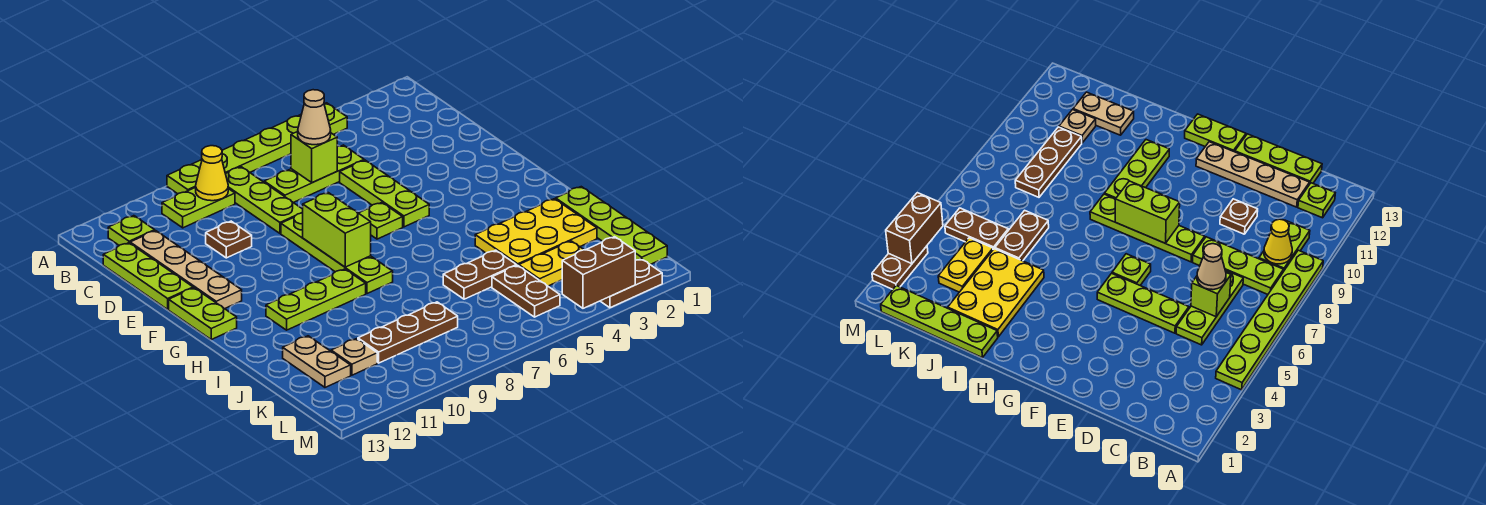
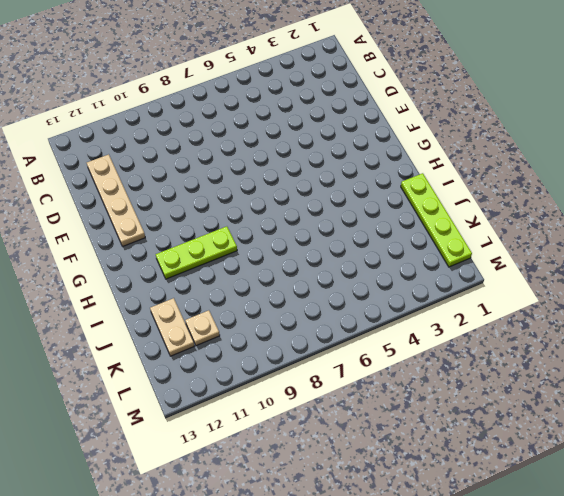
none -> lime 1x6 plate [167,103,347,194]
none -> lime 1x3 plate [226,167,303,233]
none -> lime 1x2 plate [162,187,235,228]

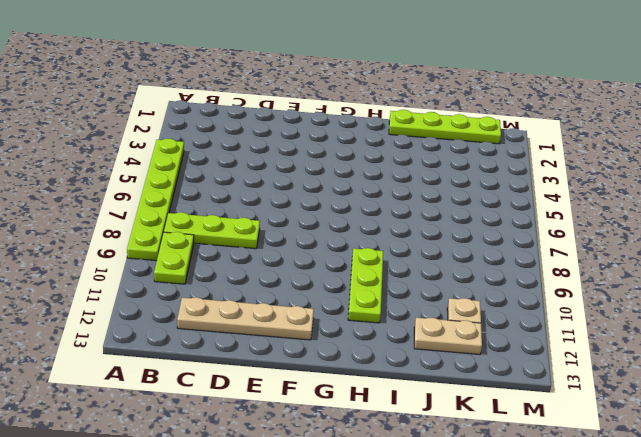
none -> lime 1x1 plate [108,216,155,245]
none -> lime 1x3 plate [264,145,364,203]
none -> lime 1x3 plate [103,243,193,309]

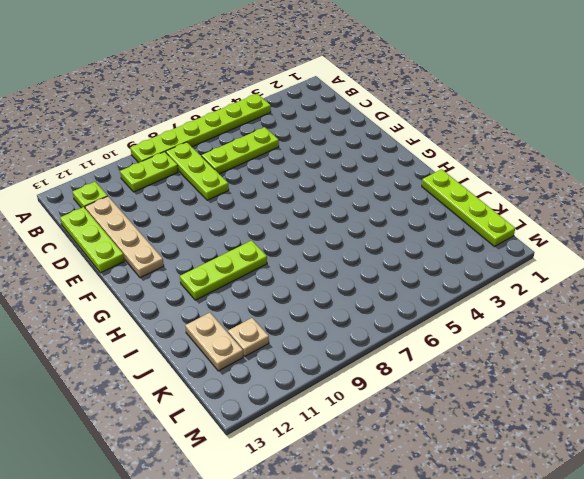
none -> lime 1x3 plate [340,160,429,227]
none -> brown 1x1 plate [206,221,252,258]
none -> lime 1x4 plate [281,213,393,294]

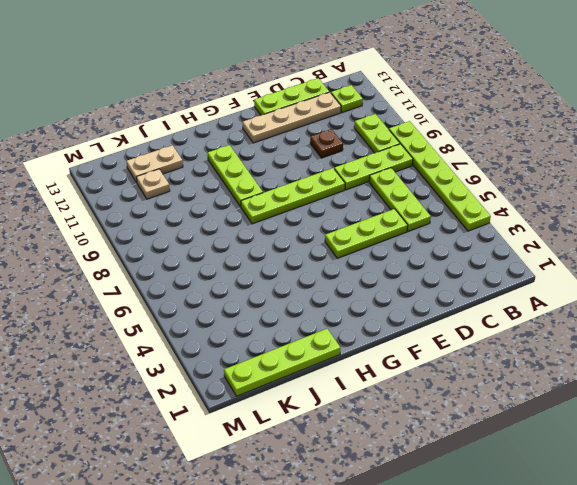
none -> lime 1x1 plate [359,202,403,239]
none -> lime 1x2 plate [169,288,237,339]
none -> yellow 2x3 plate [475,199,597,266]

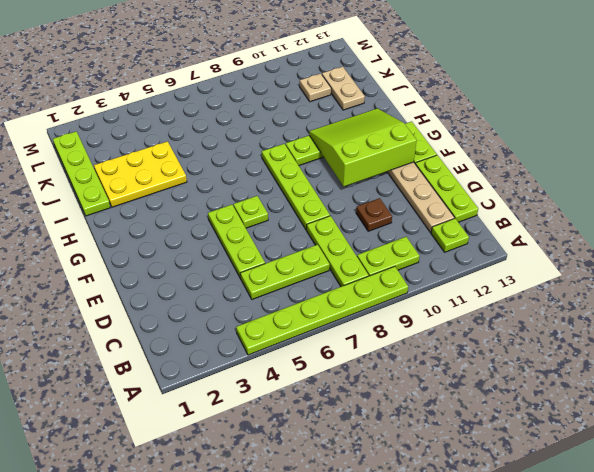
lime 3x3 slope [309,108,417,186] -> none
none -> brown 1x2 plate [443,250,516,299]
none -> yellow 1x2 plate [519,241,584,286]
none -> brown 1x2 plate [492,265,560,317]

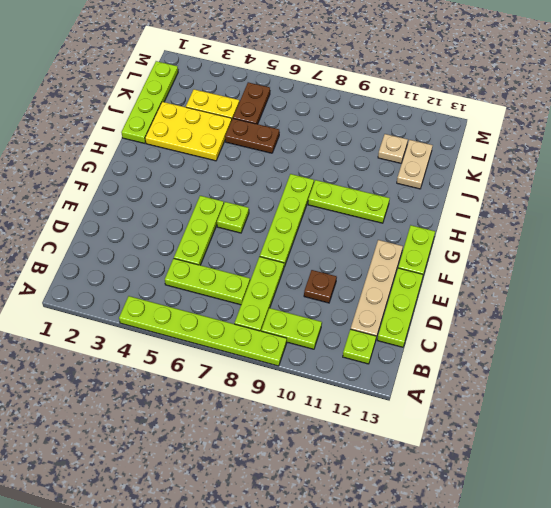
none -> brown 1x3 plate [358,302,458,363]
none -> brown 1x2 plate [601,259,662,308]
none -> yellow 1x1 cone [196,146,228,201]

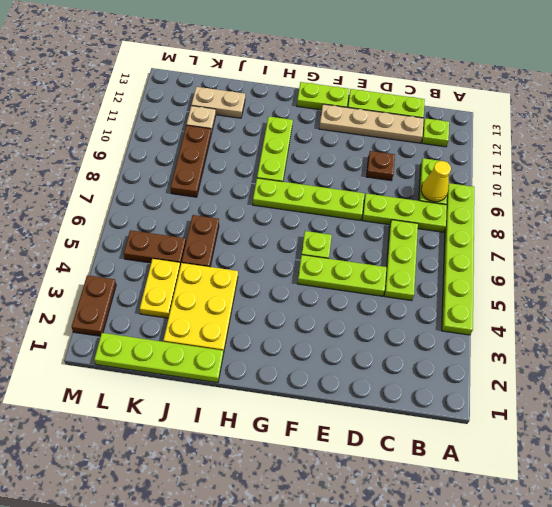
none -> lime 1x1 brick [291,132,337,183]
none -> lime 1x2 brick [303,193,371,267]
none -> brown 1x2 brick [562,237,635,308]

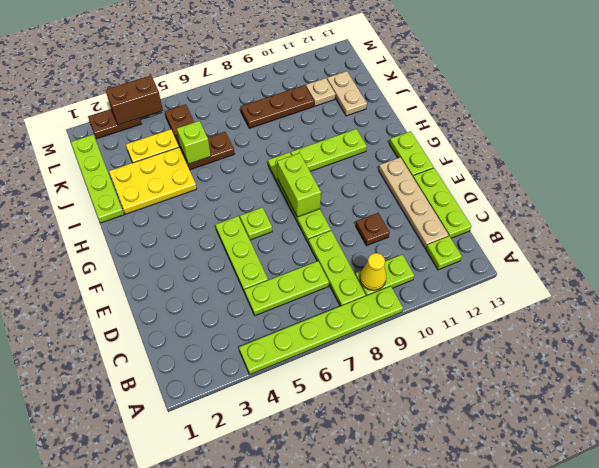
lime 1x1 brick [177,121,211,164] -> lime 1x1 brick moved to [291,132,337,183]
none -> tan 1x1 cone [298,90,331,145]

